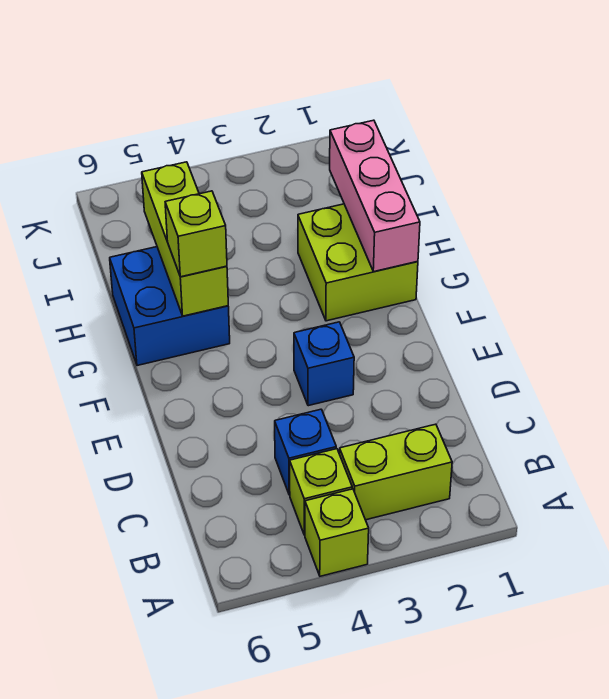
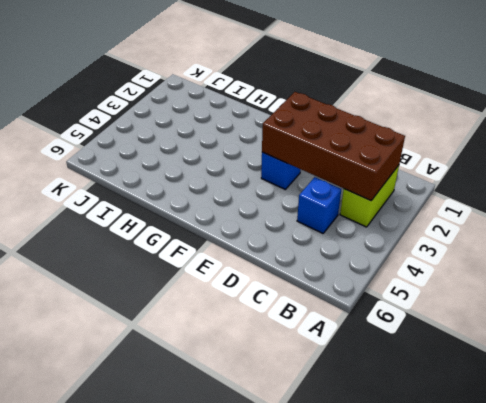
brown 2x4 brick [262,92,405,201] -> none
none -> lime 1x1 brick [305,489,369,576]
none -> lime 1x1 brick [290,449,352,535]

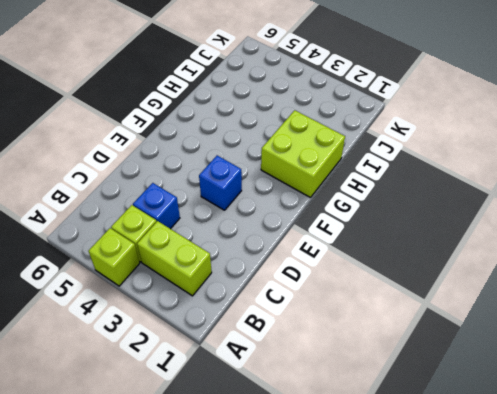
none -> blue 2x2 brick [110,247,230,366]
none -> pink 1x3 brick [330,120,420,272]

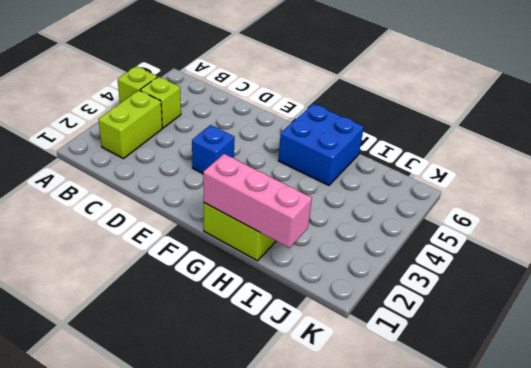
none -> blue 1x1 brick [275,409,336,495]
none -> lime 1x3 brick [142,162,228,316]

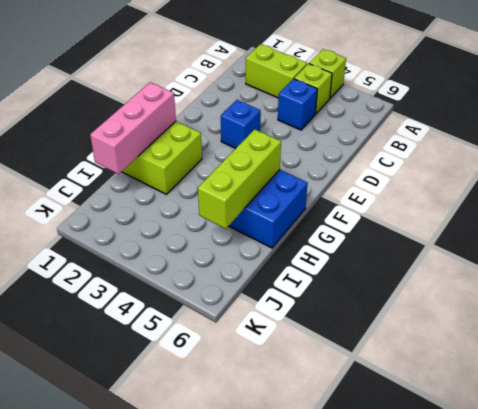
none -> lime 1x1 brick [165,191,227,277]

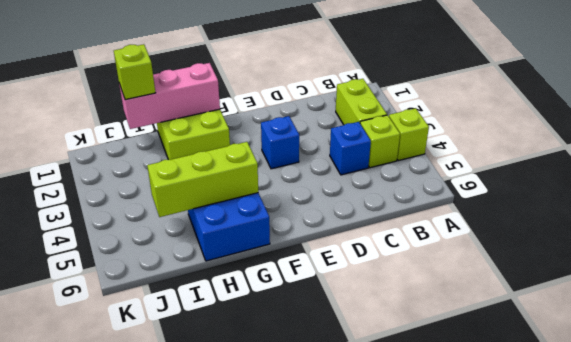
lime 1x1 brick [114,44,155,100] -> lime 1x1 brick moved to [165,191,227,277]

